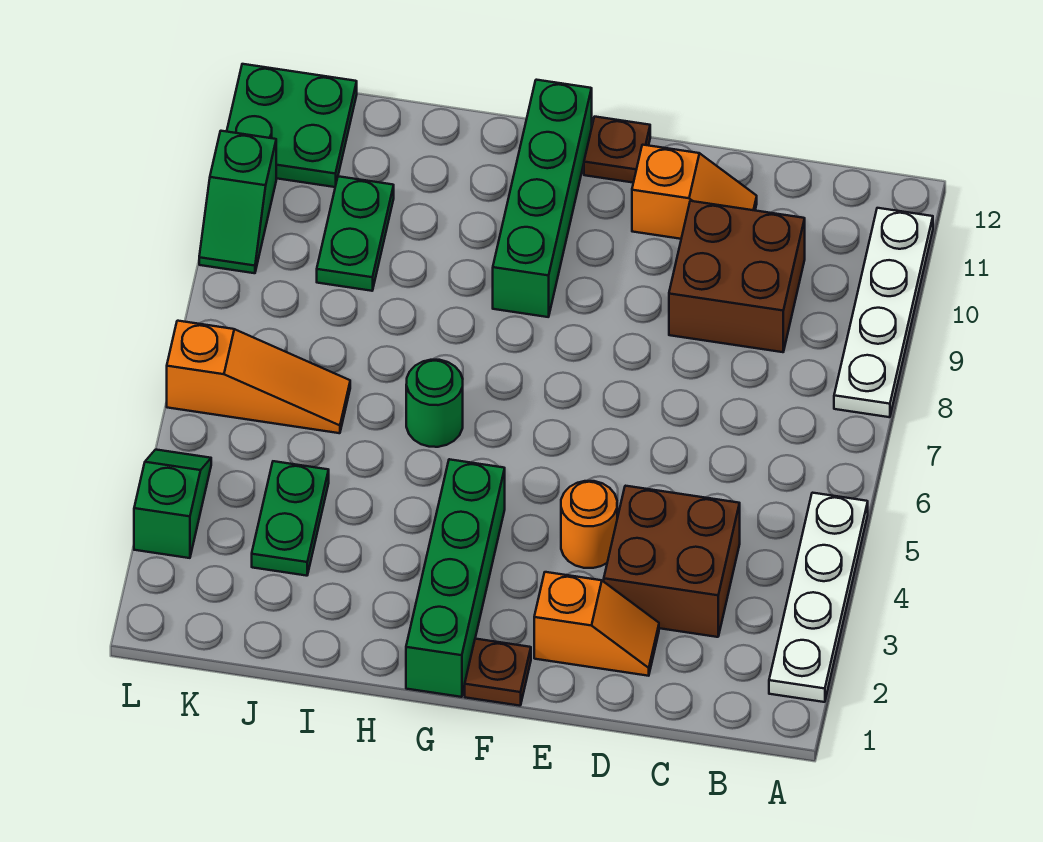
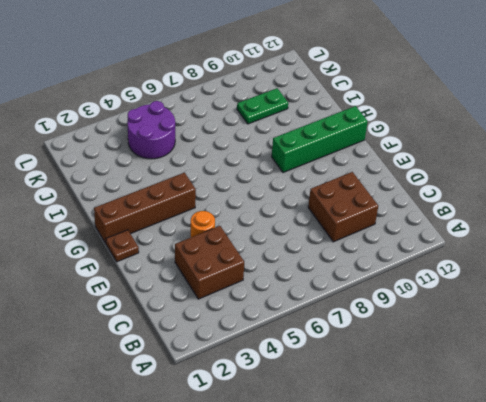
brown 1x4 brick [94,173,196,243] -> green 1x4 brick [406,459,505,697]
purple 2x2 round brick [127,101,175,159] -> green 1x2 plate [252,461,329,576]
none -> white 1x4 plate [769,493,868,702]
none -> white 1x4 plate [834,208,933,417]
none -> orange 1x2 slope [534,572,659,676]

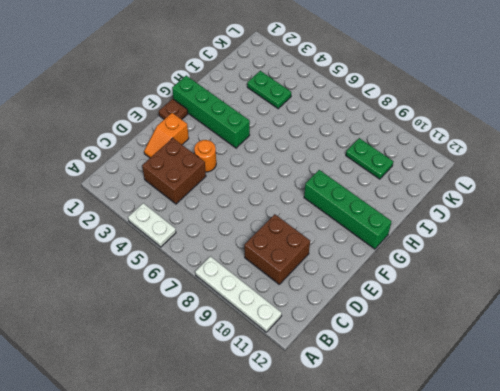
white 1x2 plate [128,203,176,247] -> white 1x4 plate [769,493,868,702]
none -> orange 1x2 slope [632,145,757,239]
none -> brown 1x1 plate [584,117,650,183]
none -> green 1x1 round brick [406,360,463,447]

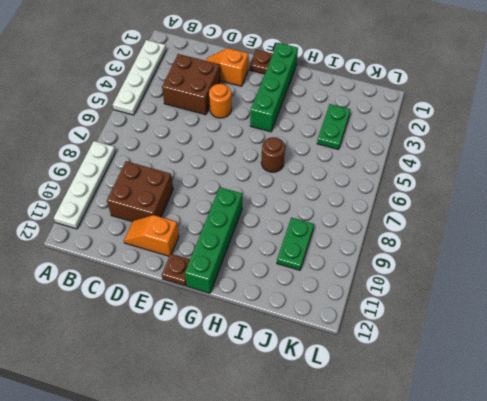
brown 1x1 round brick [261,137,285,172] -> green 1x1 round brick [406,360,463,447]
none -> orange 1x3 slope [167,321,350,433]
none -> green 2x2 plate [227,64,357,187]
none -> green 1x2 slope [134,450,211,558]

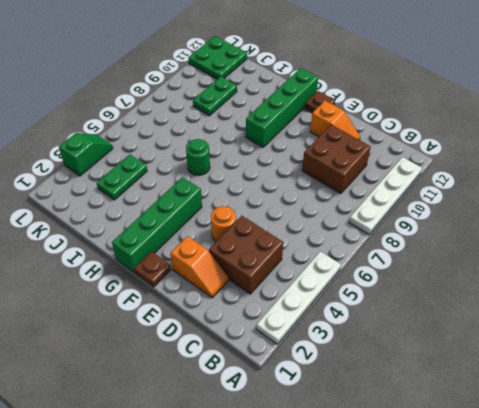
none -> orange 1x3 slope [167,321,350,433]
none -> green 1x2 slope [199,131,276,273]

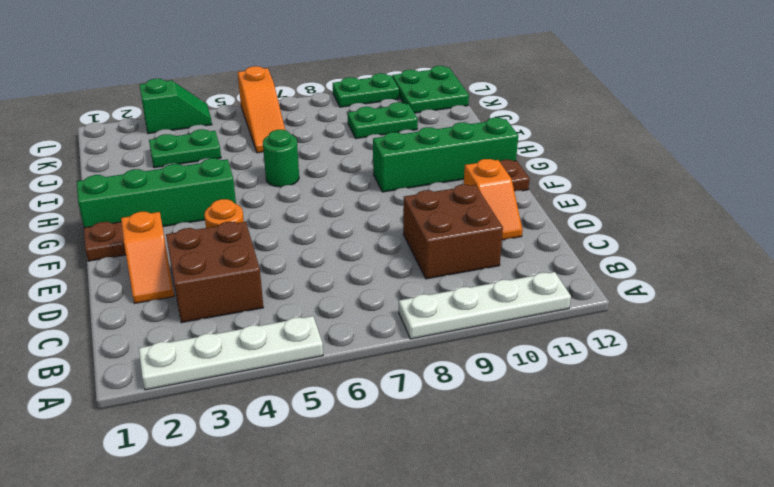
green 1x2 plate [333,73,399,107] -> green 1x2 slope [199,131,276,273]

